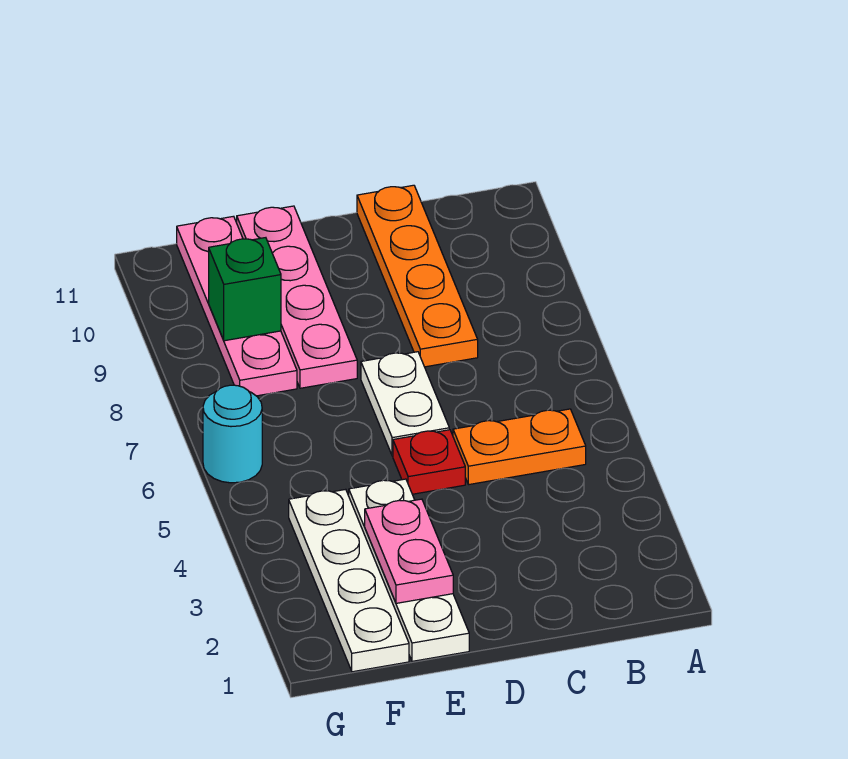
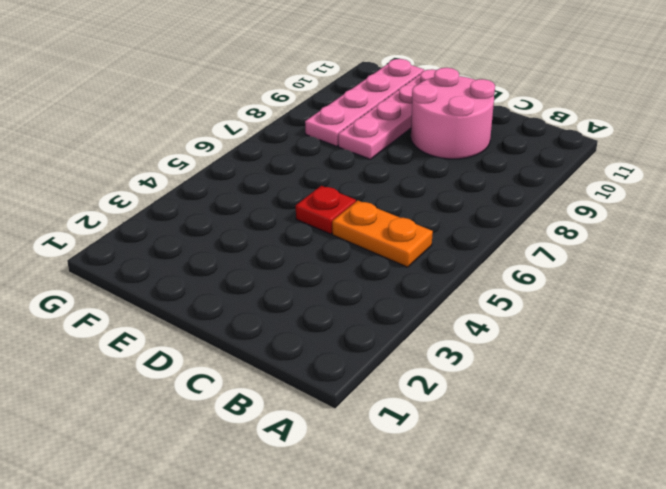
pink 2x2 round brick [411,68,495,159] -> orange 1x4 plate [357,185,478,367]
none -> white 1x2 plate [361,352,449,456]
none -> white 1x4 plate [349,479,469,661]

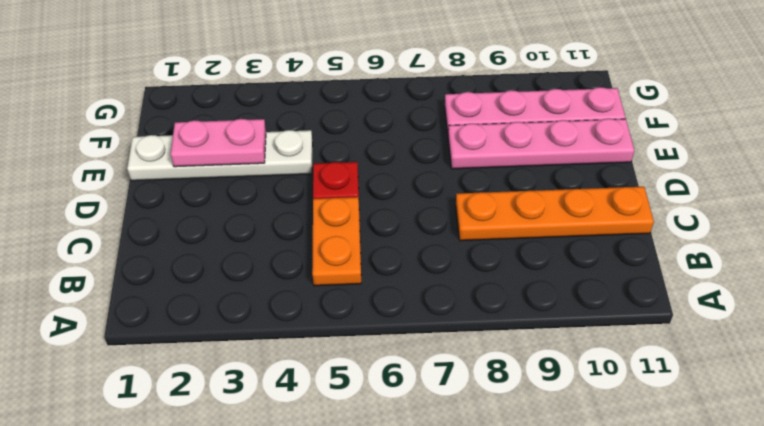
none -> white 1x2 plate [361,352,449,456]
none -> white 1x4 plate [289,489,409,672]

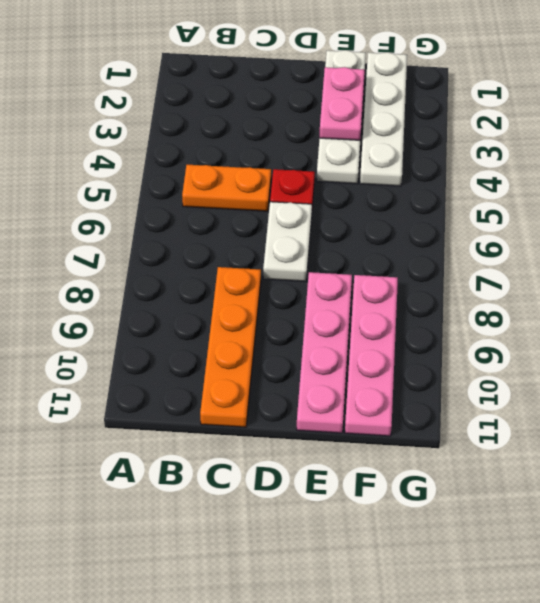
none -> cyan 1x1 round brick [203,385,262,483]
none -> green 1x1 brick [209,238,281,341]

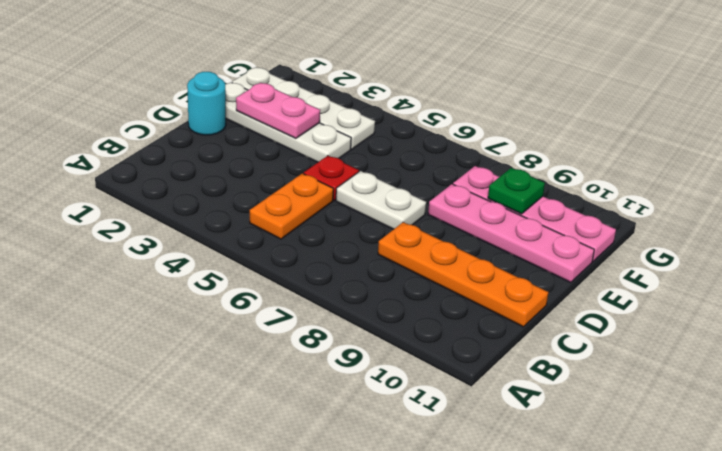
cyan 1x1 round brick [187,72,226,135] -> cyan 1x1 round brick moved to [203,385,262,483]
green 1x1 plate [488,168,545,214] -> green 1x1 brick [209,238,281,341]

